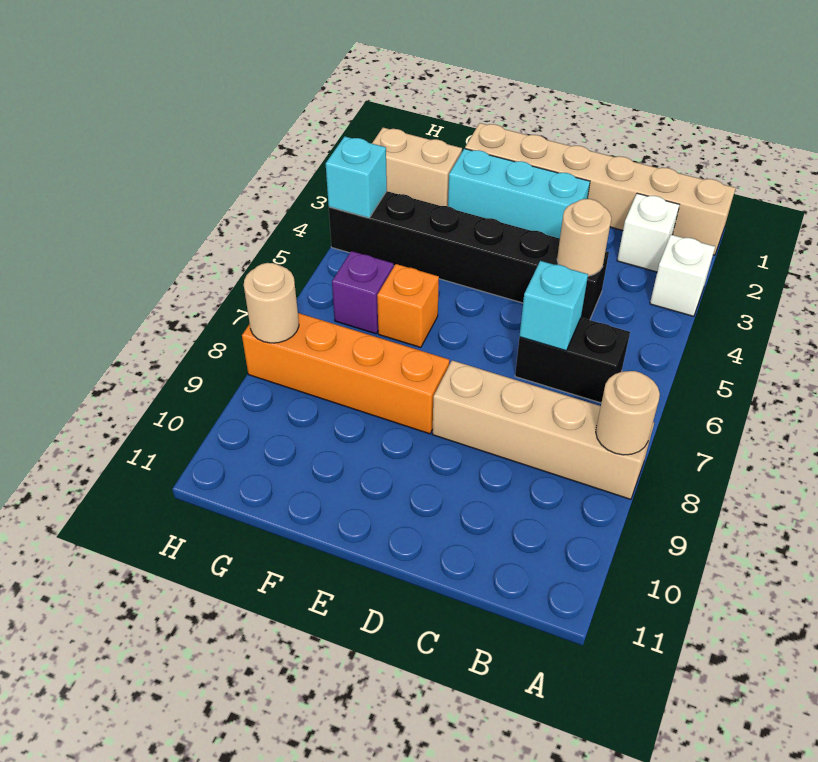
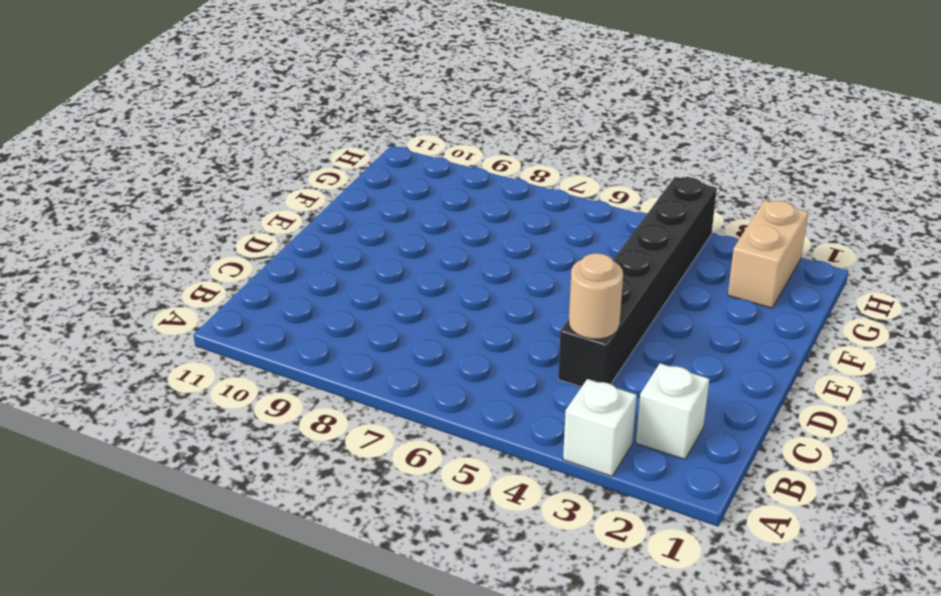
none -> tan 1x6 brick [465,123,735,255]
none -> tan 1x4 brick [432,360,654,499]
none -> black 1x2 brick [515,318,630,403]

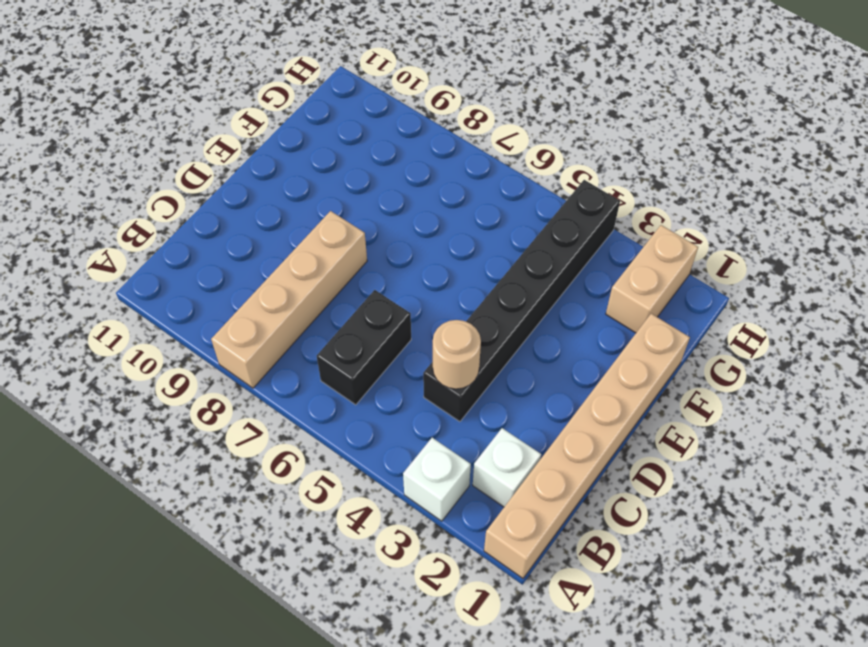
none -> cyan 1x3 brick [448,149,590,238]
none -> orange 1x4 brick [242,313,449,434]
none -> orange 1x1 brick [377,264,439,347]

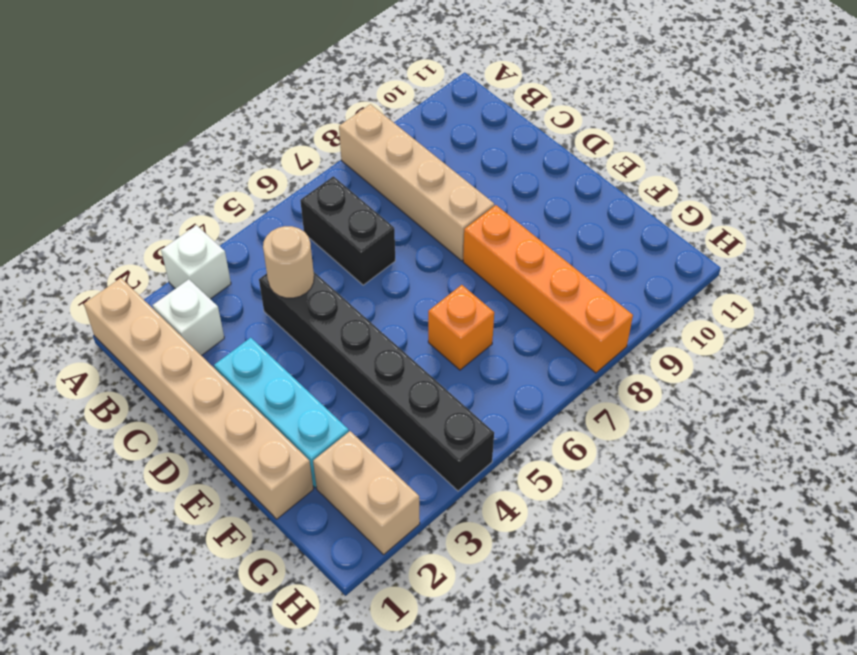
none -> purple 1x1 brick [332,251,394,334]
none -> tan 1x1 round brick [596,371,660,455]
none -> cyan 1x1 brick [519,261,588,350]

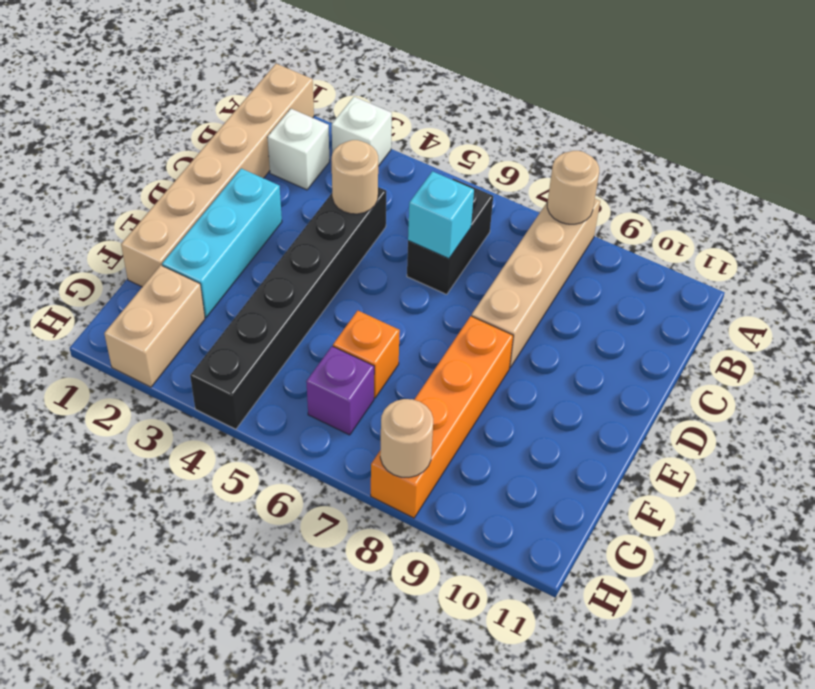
none -> cyan 1x1 brick [326,137,387,218]

